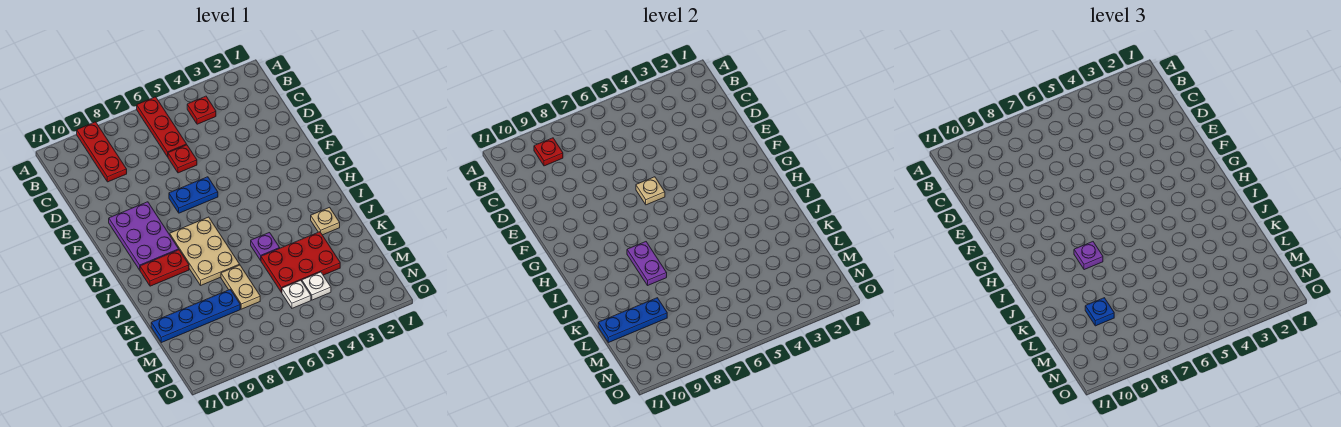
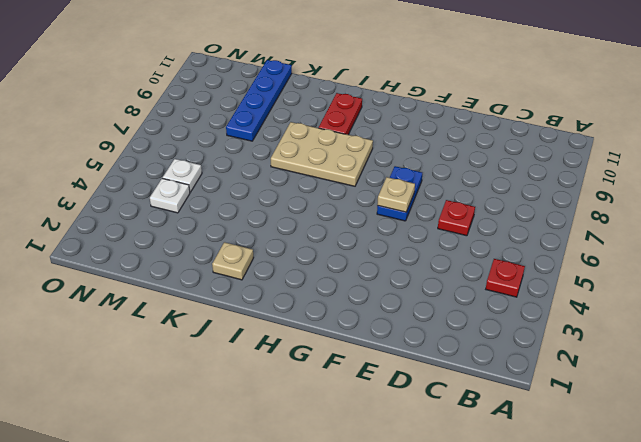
none -> red 1x3 plate [137,97,187,157]
none -> red 1x3 plate [77,122,127,182]
none -> purple 2x3 plate [109,202,179,270]

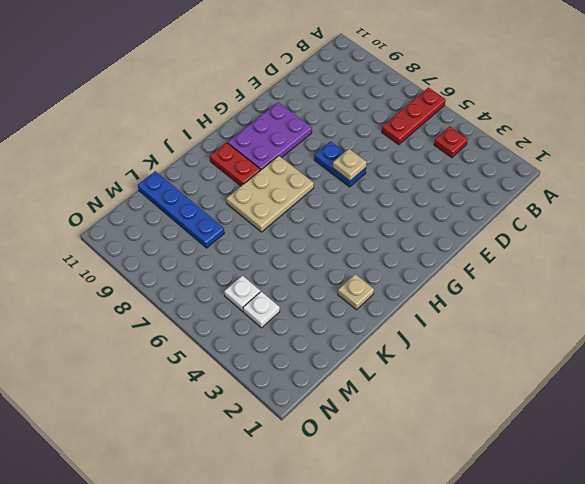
none -> red 1x3 plate [77,122,127,182]
none -> red 1x1 plate [168,145,197,173]
none -> purple 1x1 plate [251,233,280,260]

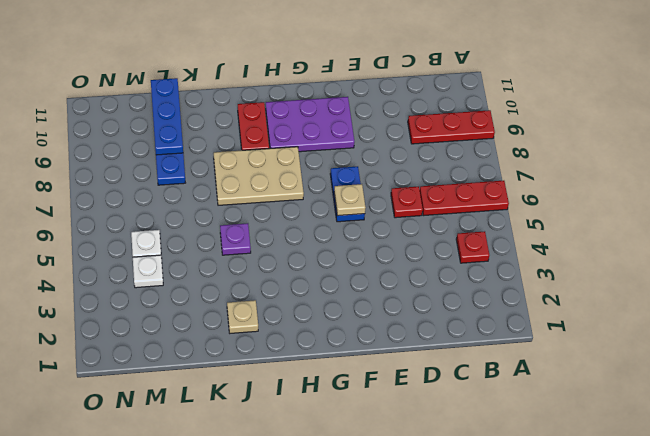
none -> red 2x3 plate [261,232,340,293]
none -> tan 1x2 plate [221,265,260,309]
none -> red 1x1 plate [534,138,563,166]

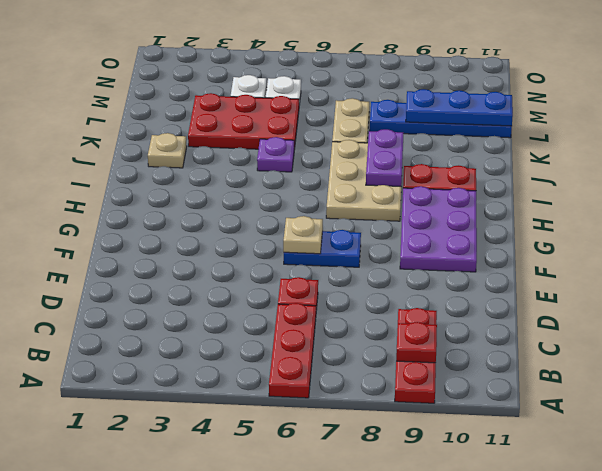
none -> red 1x1 plate [187,96,216,124]
none -> purple 1x1 plate [1074,242,1103,270]
none -> blue 1x1 plate [1085,298,1114,326]

